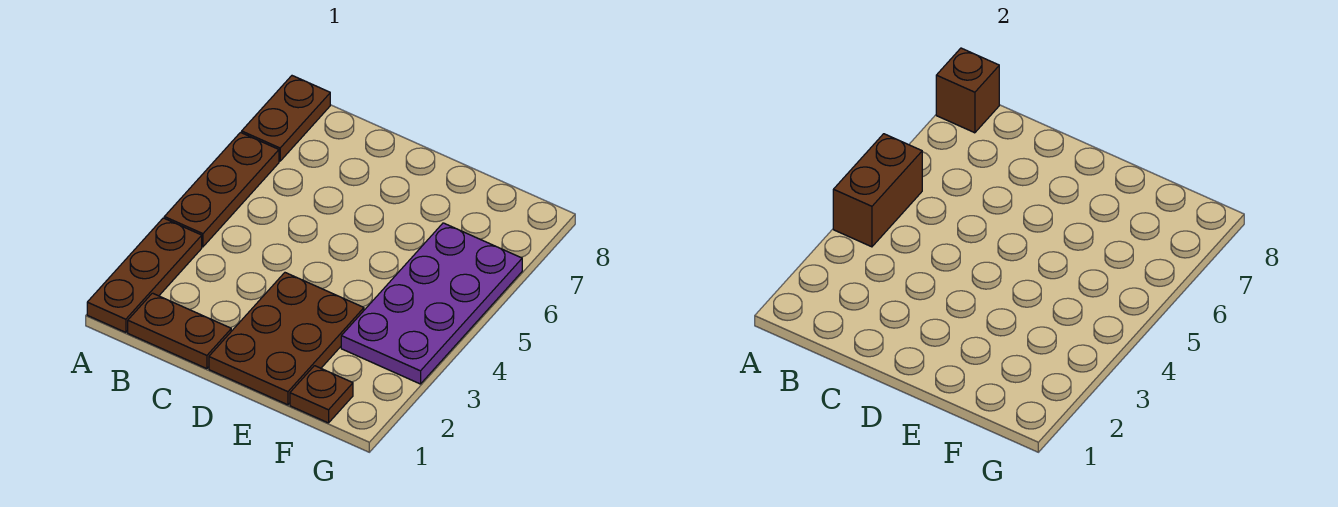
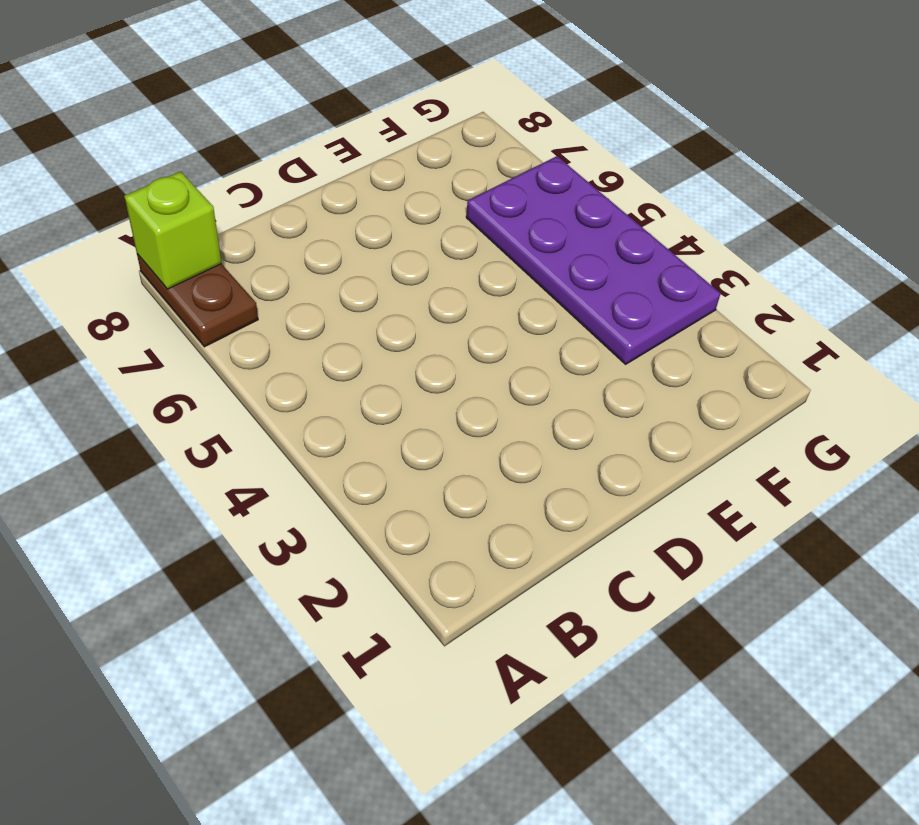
lime 1x1 brick [124,172,222,289] -> brown 1x1 brick [936,48,999,133]
none -> brown 1x3 plate [87,218,202,332]
none -> brown 1x3 plate [164,133,279,247]

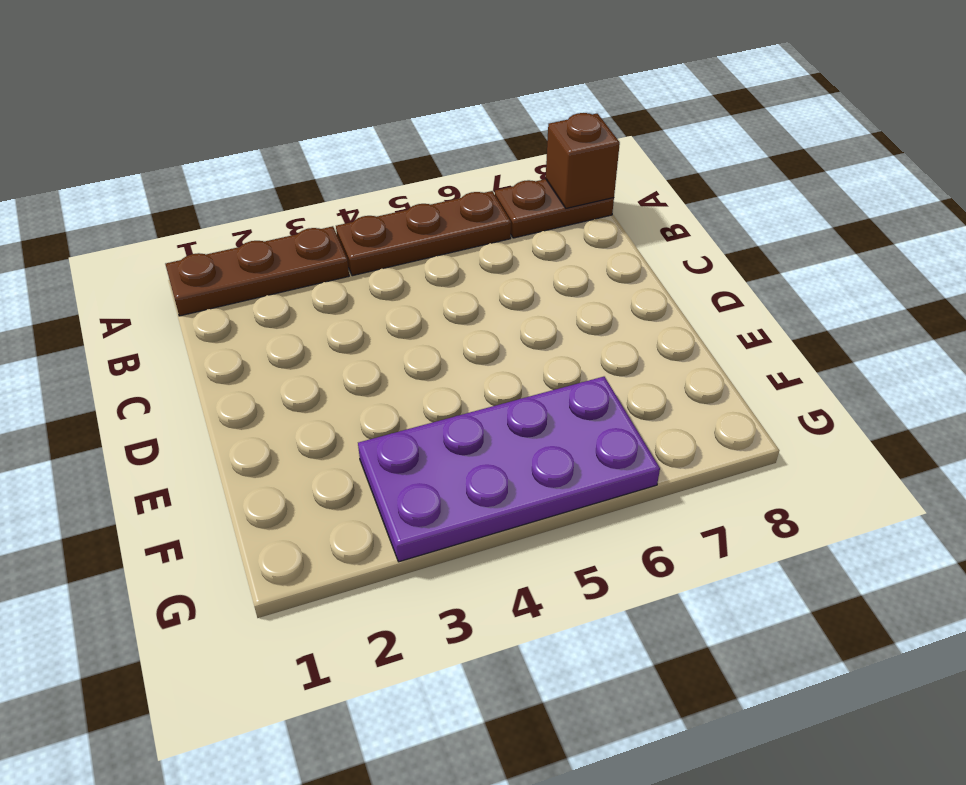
none -> brown 1x2 plate [128,293,231,369]
none -> brown 2x3 plate [209,273,364,405]

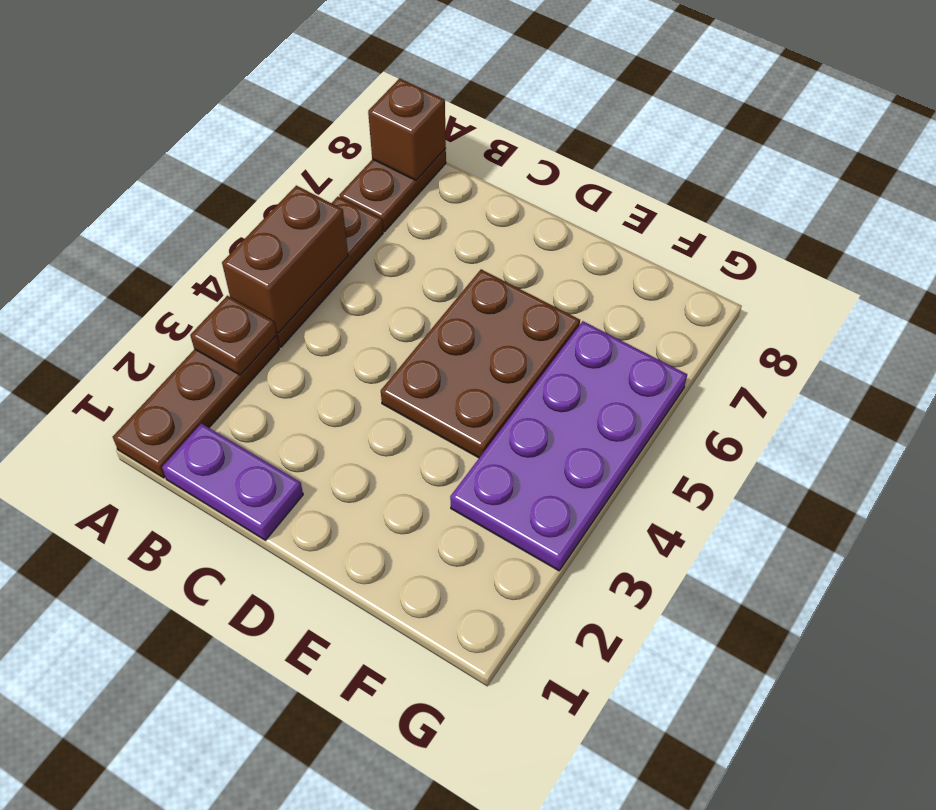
brown 1x1 plate [190,296,276,375] -> brown 1x1 plate moved to [290,366,353,423]
purple 1x2 plate [162,423,303,540] -> brown 1x2 plate [128,293,231,369]
brown 2x3 plate [381,269,580,458] -> brown 2x3 plate moved to [209,273,364,405]

